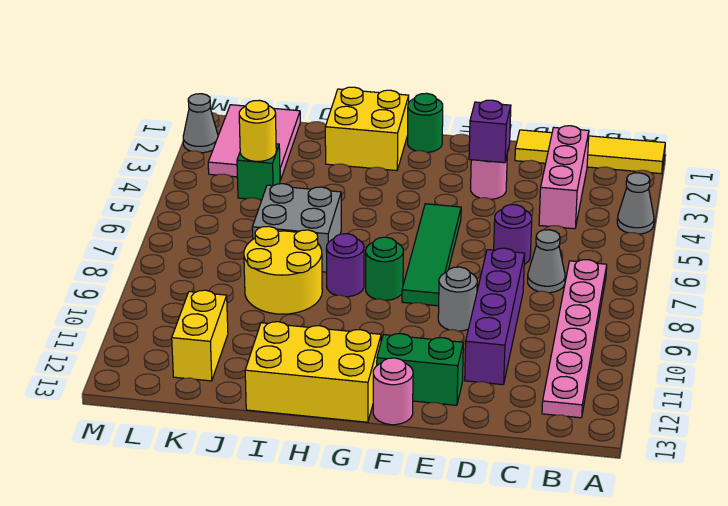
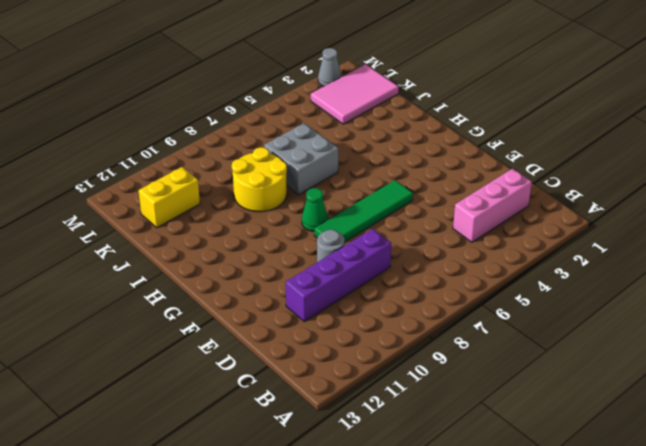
green 1x1 cone [302,188,328,231] -> green 1x1 round brick [366,237,403,300]
none -> yellow 1x4 tile [515,130,665,174]
none -> grey 1x1 cone [617,173,654,234]
none -> pink 1x6 plate [542,260,607,418]

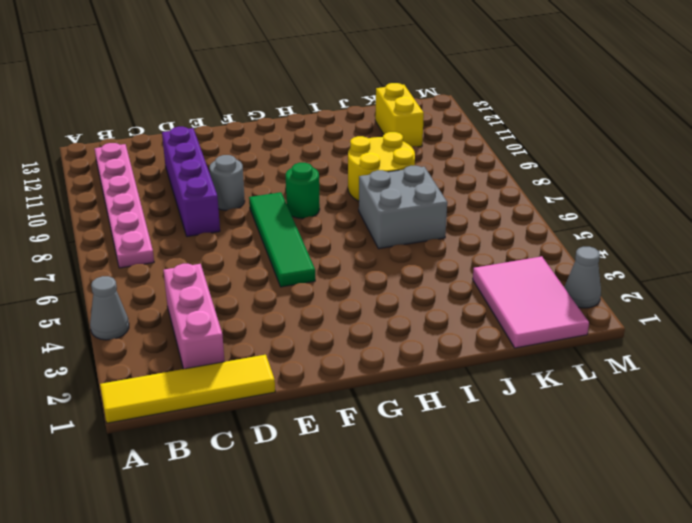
none -> grey 1x1 cone [528,230,565,293]
none -> purple 1x1 round brick [494,205,532,264]
none -> pink 1x1 round brick [471,157,507,199]

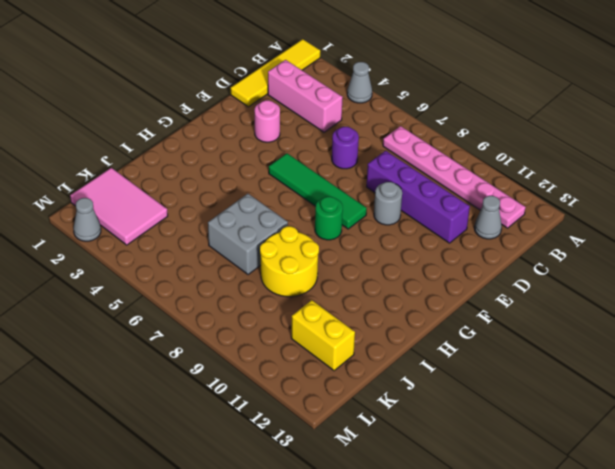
grey 1x1 cone [474,196,502,239] -> grey 1x1 cone moved to [528,230,565,293]
none -> green 1x2 brick [377,334,463,405]
none -> pink 1x1 round brick [373,358,413,425]
none -> green 1x1 round brick [408,93,443,152]

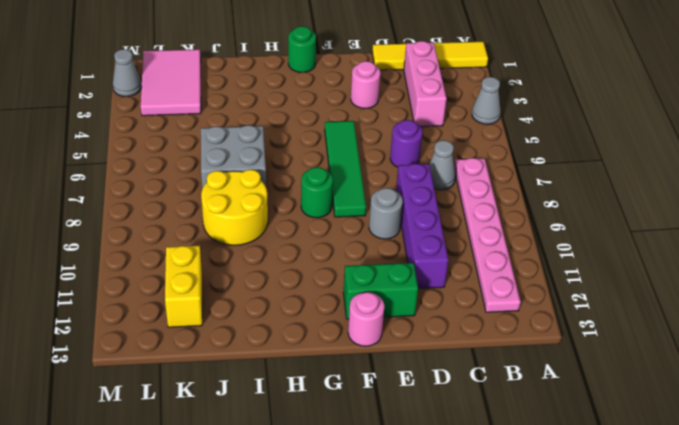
none -> yellow 2x3 brick [245,322,381,422]
none -> yellow 2x2 brick [325,87,409,171]
none -> purple 1x1 round brick [326,234,364,297]

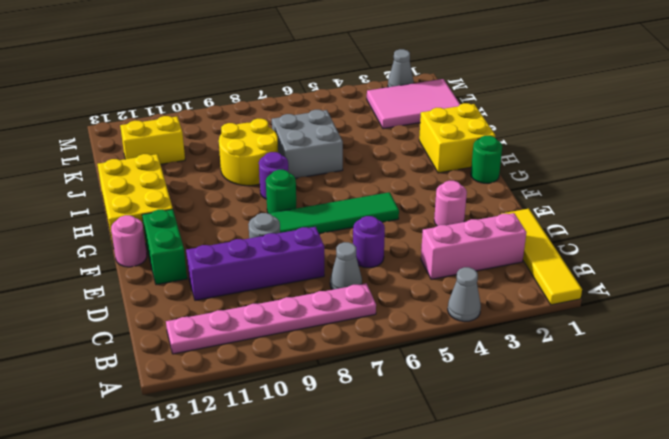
none -> green 1x1 brick [237,144,280,200]
none -> purple 1x1 brick [469,100,511,163]
none -> yellow 1x1 round brick [239,100,276,161]

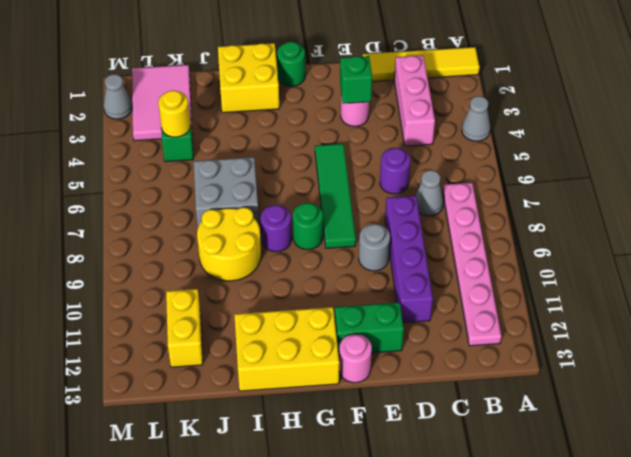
green 1x1 brick [340,56,372,104] -> purple 1x1 brick [469,100,511,163]

